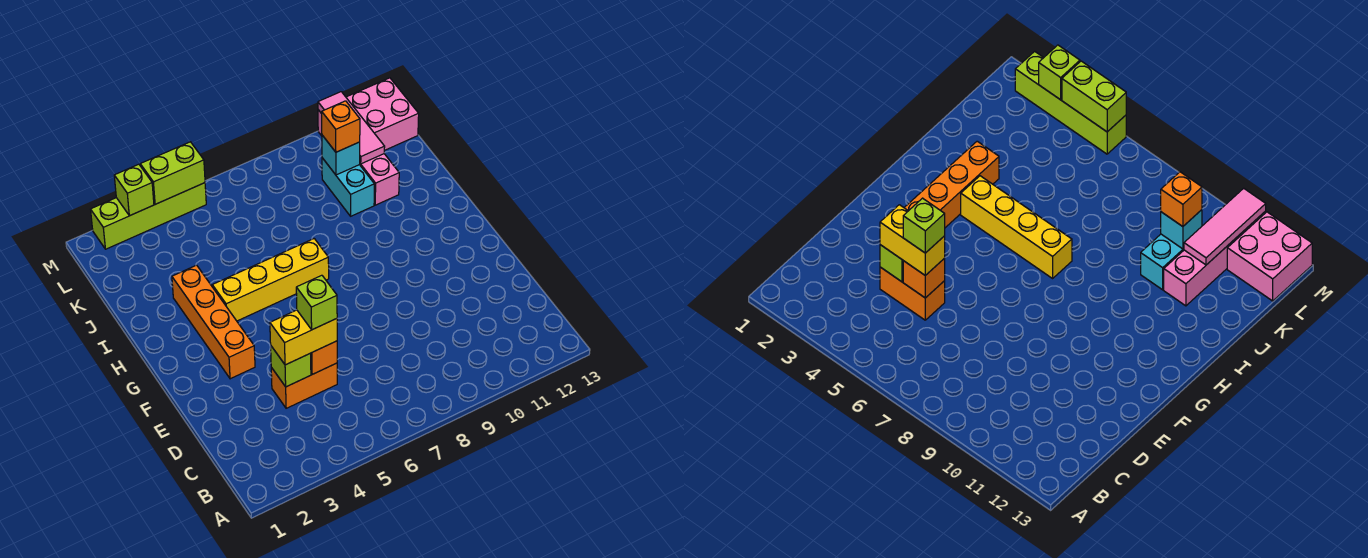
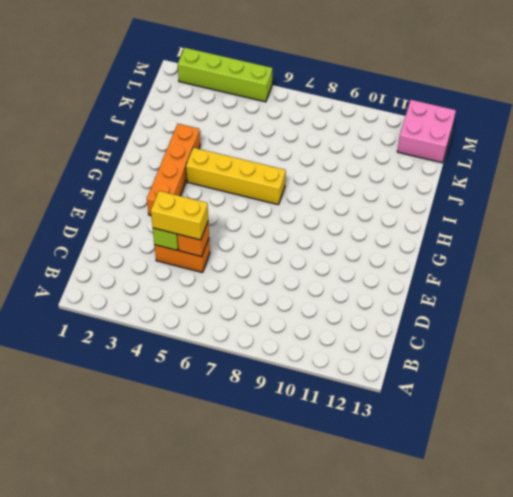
none -> cyan 1x2 brick [322,158,374,216]
none -> pink 1x4 brick [318,110,399,205]
none -> cyan 1x1 brick [322,135,360,175]

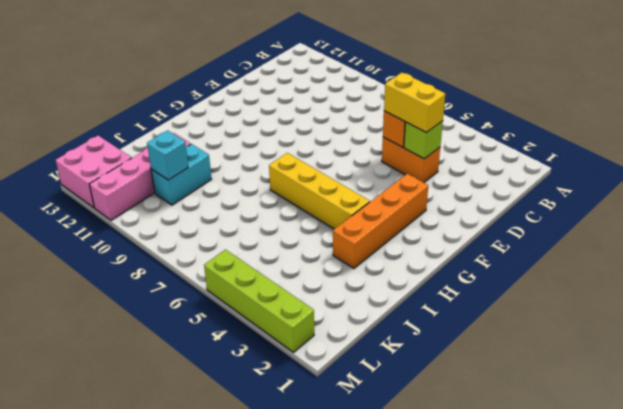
none -> pink 1x3 tile [318,92,385,164]
none -> lime 1x1 brick [114,164,154,216]
none -> lime 1x2 brick [140,142,205,204]

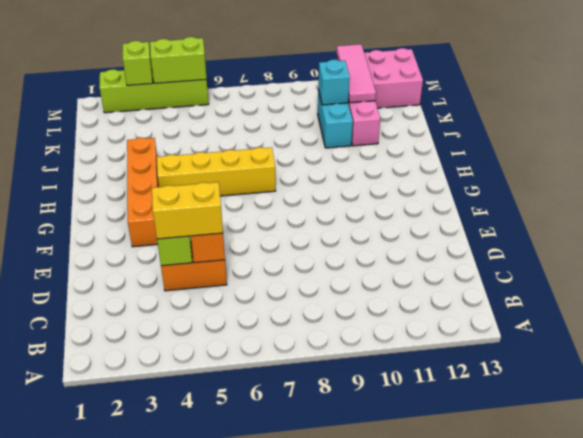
none -> orange 1x1 brick [321,101,360,152]
none -> lime 1x1 brick [296,275,337,330]

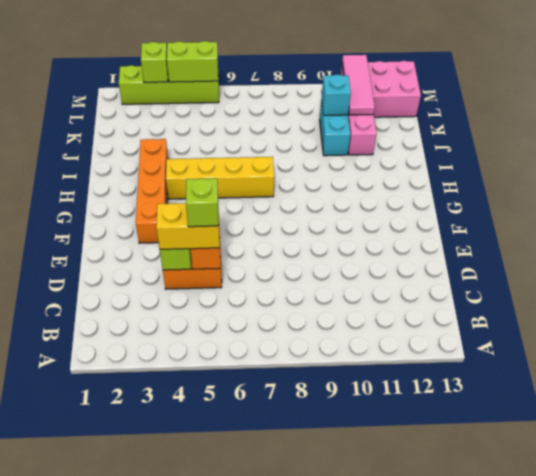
none -> orange 1x1 brick [321,101,360,152]

